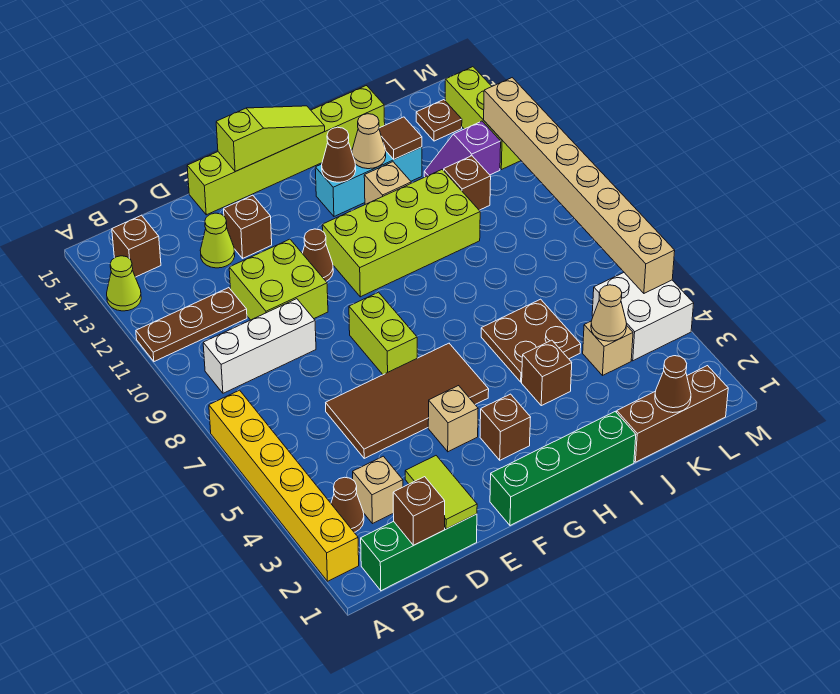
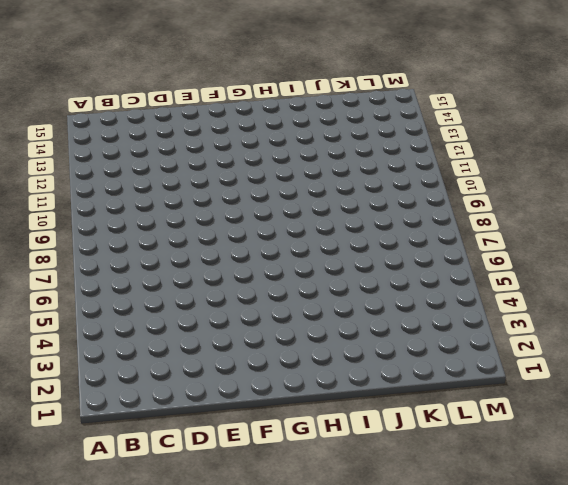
none -> yellow 1x6 brick [209,390,359,581]
none -> brown 1x3 plate [136,288,247,362]
none -> lime 1x1 cone [107,256,141,311]
none -> green 1x3 brick [361,514,477,591]

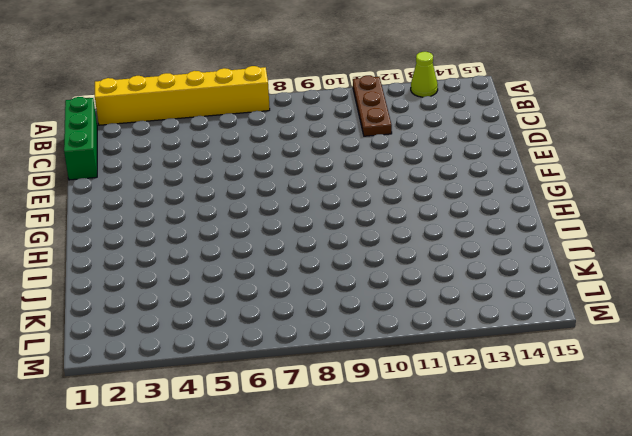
none -> brown 1x1 cone [331,477,364,532]
none -> white 1x3 brick [203,299,316,393]
none -> brown 1x1 brick [112,215,161,277]
none -> tan 1x1 brick [353,456,403,524]

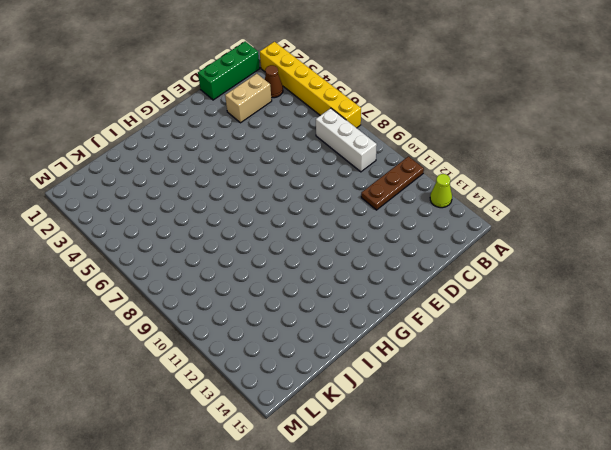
white 1x3 brick [316,108,377,172] -> white 1x3 brick turned to [203,299,316,393]
tan 1x2 brick [225,74,272,123] -> tan 1x1 brick [353,456,403,524]
none -> brown 1x1 brick [112,215,161,277]
none -> brown 2x4 tile [326,343,489,458]
none -> lime 2x2 brick [229,239,328,320]
none -> lime 1x1 cone [200,213,235,268]

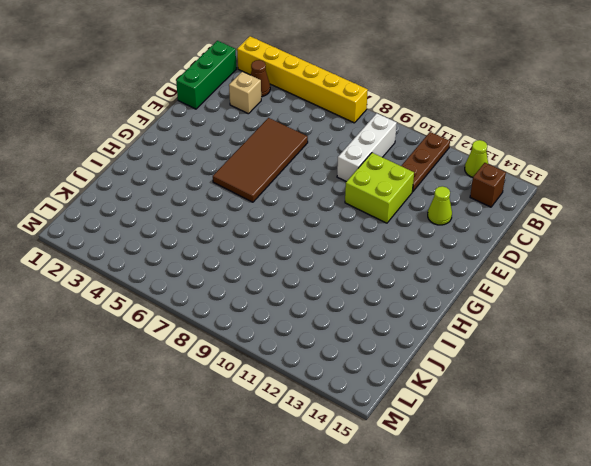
none -> brown 1x1 brick [224,195,272,258]
none -> lime 1x6 brick [187,86,385,215]
none -> green 1x4 brick [490,412,636,526]
none -> tan 1x1 brick [428,386,478,452]

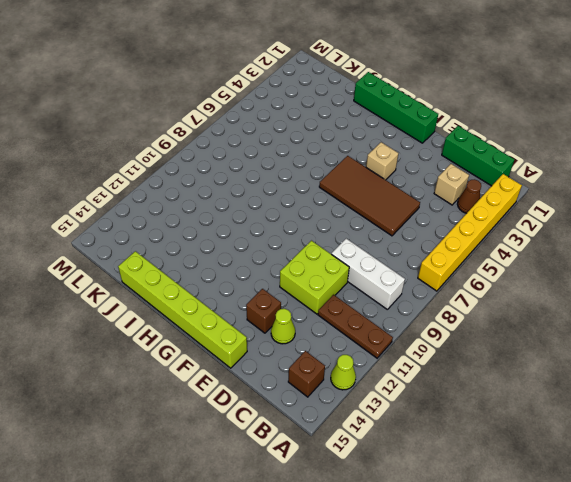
none -> lime 1x2 brick [349,292,417,375]
none -> brown 1x1 cone [302,229,333,281]
none -> brown 1x1 brick [480,394,531,460]
none -> lime 2x4 brick [322,170,480,297]

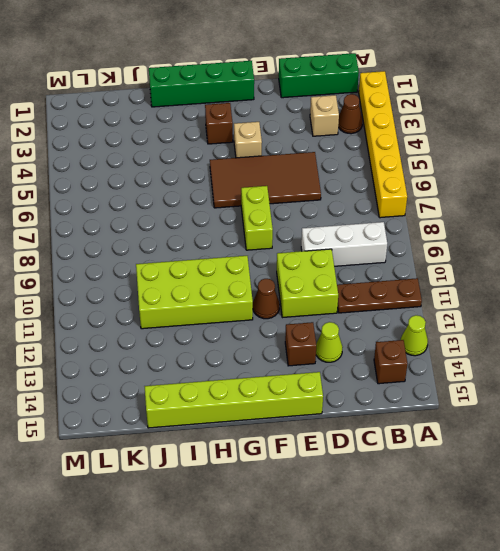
none -> cyan 1x3 brick [315,147,422,216]
none -> brown 1x1 brick [522,340,572,406]
none -> brown 2x2 plate [481,299,581,382]
none -> tan 1x1 brick [364,162,411,204]

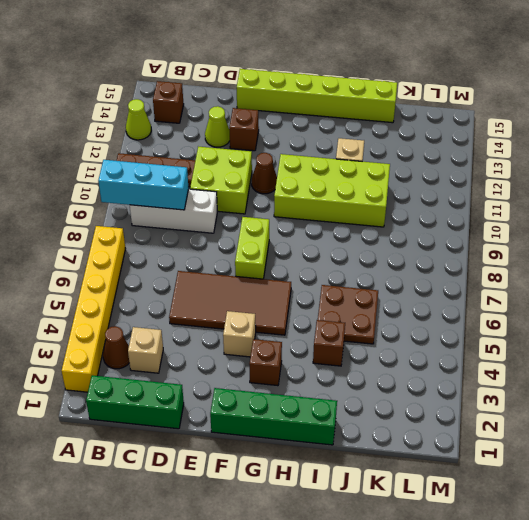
cyan 1x3 brick [98,160,189,210] -> cyan 1x3 brick moved to [315,147,422,216]
none -> brown 1x3 brick [617,366,728,462]
none -> tan 1x1 brick [583,321,633,376]
none -> brown 1x1 brick [444,156,491,210]
none -> purple 1x2 slope [424,121,501,177]

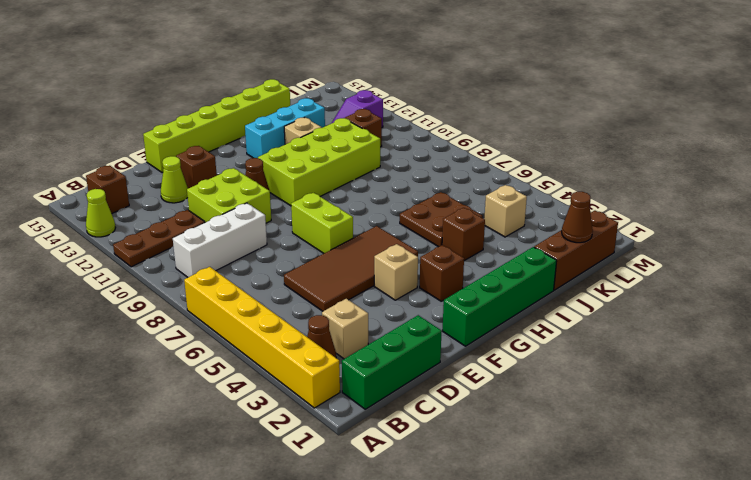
none -> white 2x2 brick [592,273,694,361]
none -> brown 1x1 plate [416,100,462,141]
none -> lime 1x3 brick [445,67,521,170]
none -> brown 1x1 brick [393,477,445,545]

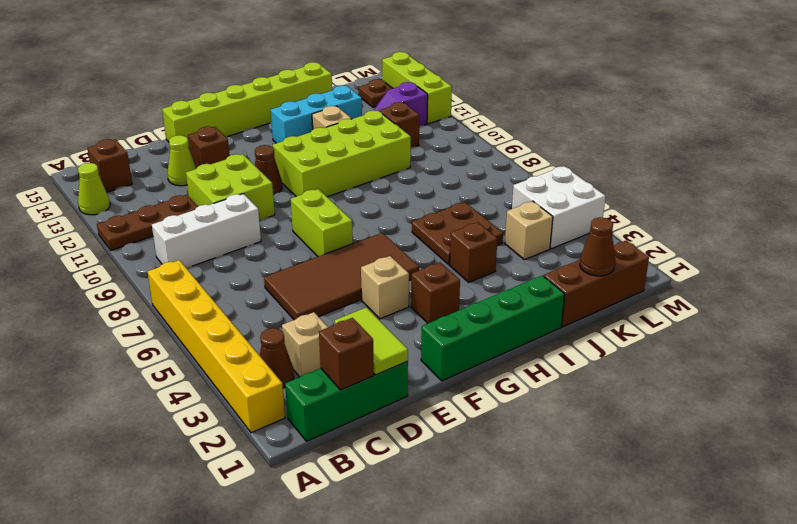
none -> lime 1x3 slope [216,106,325,172]
none -> brown 1x1 cone [322,127,356,182]
none -> tan 1x1 cone [352,114,386,169]
none -> brown 1x1 tile [379,117,422,159]

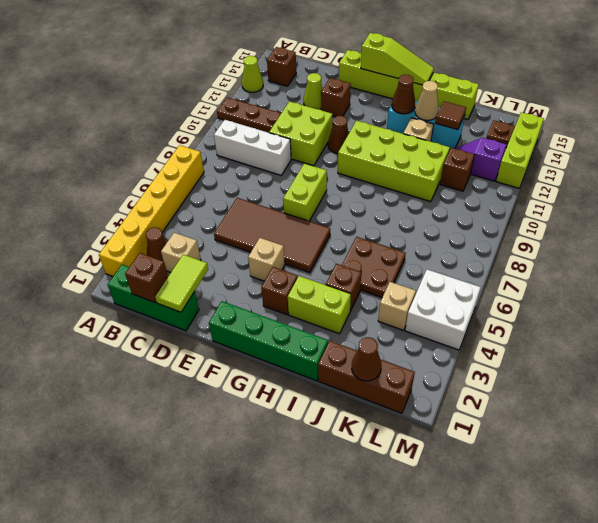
lime 1x2 brick [288,276,351,334] -> none
none -> tan 1x1 cone [591,285,627,341]
none -> tan 1x8 brick [484,78,675,293]

